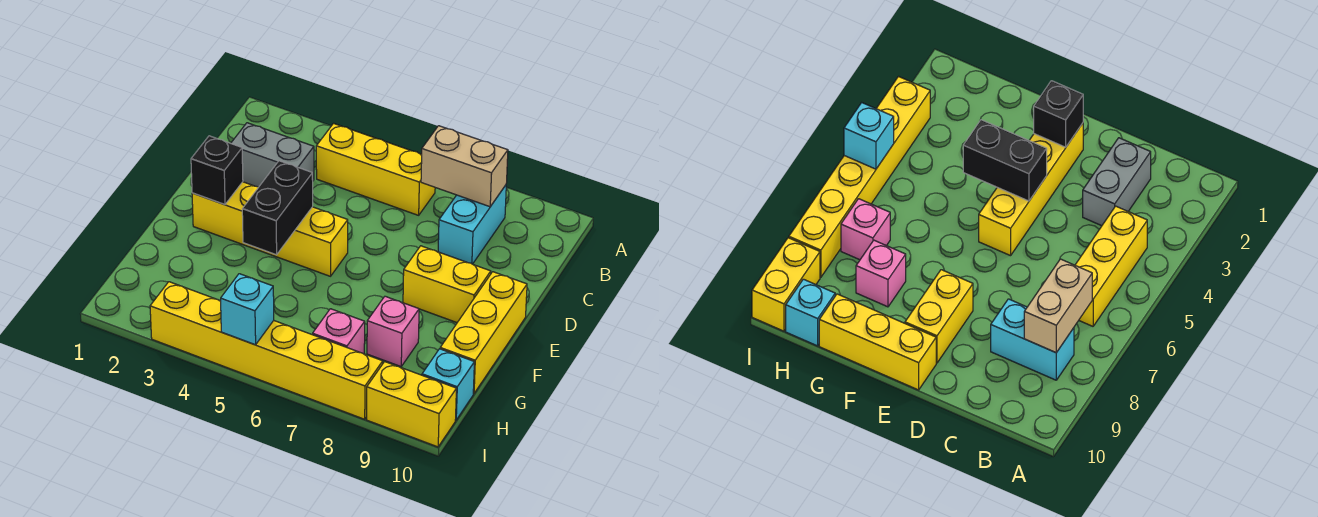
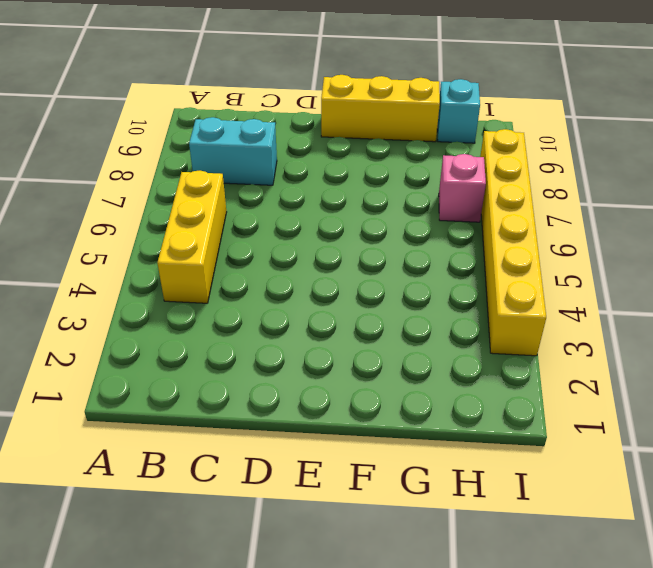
none -> grey 1x2 brick [231,123,314,187]
none -> yellow 1x4 brick [192,182,348,276]
none -> yellow 1x2 brick [403,246,491,323]

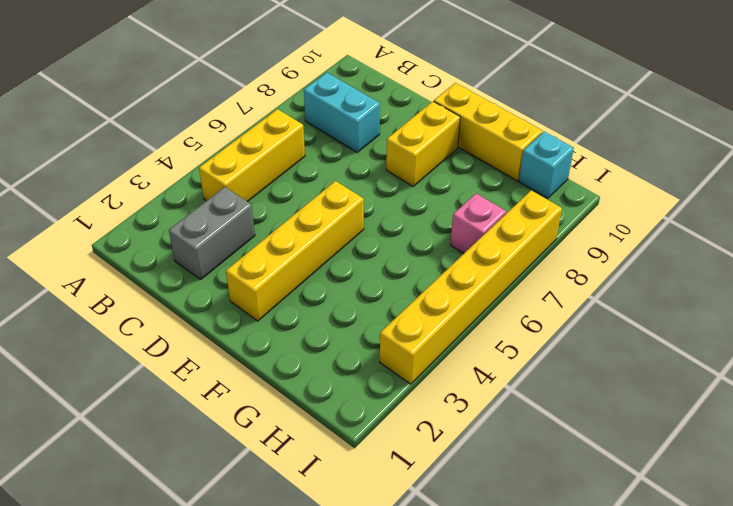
none -> pink 1x1 brick [367,296,419,367]
none -> yellow 1x2 brick [367,362,456,447]
none -> tan 1x2 brick [421,126,508,207]

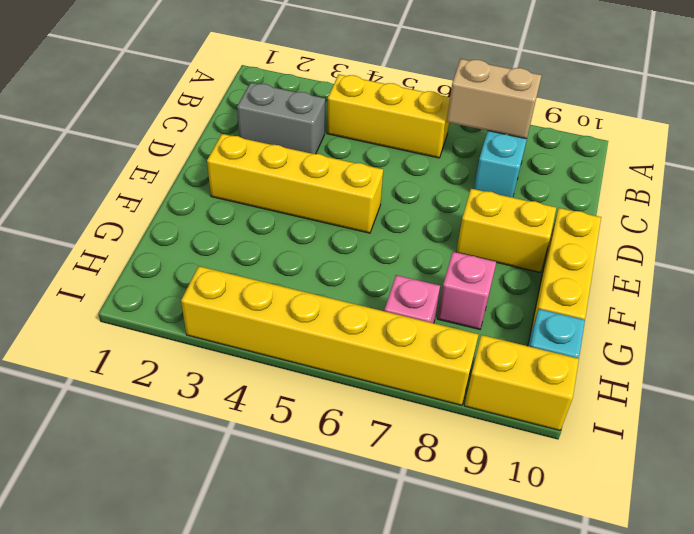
none -> black 1x1 brick [191,136,243,205]
none -> black 1x2 brick [242,161,313,255]
none -> cyan 1x1 brick [221,274,274,345]

